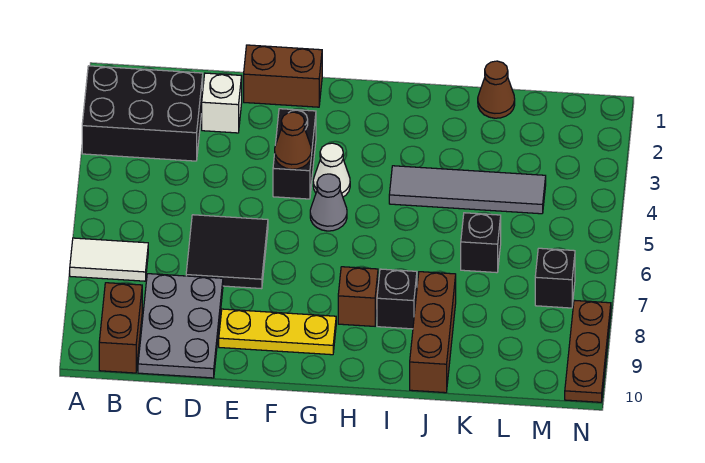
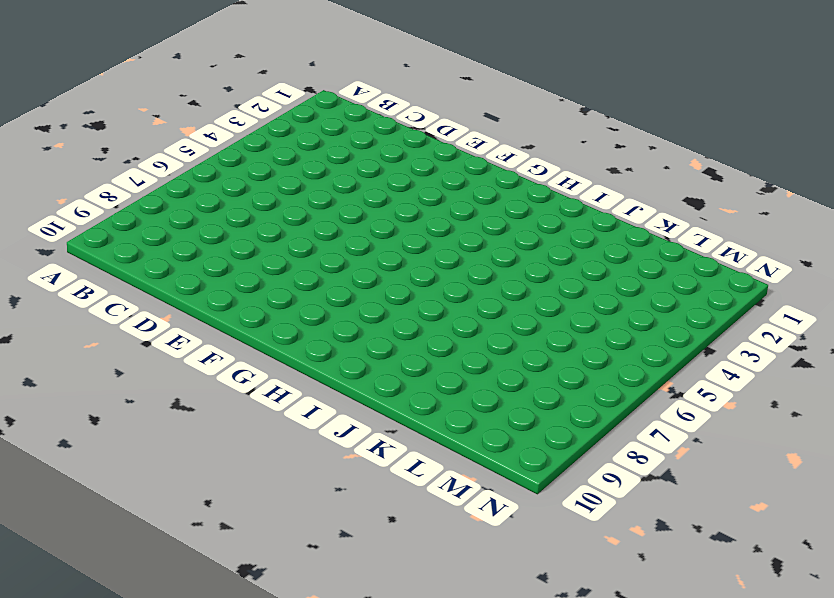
none -> black 2x3 brick [82,66,203,161]
none -> white 1x2 tile [70,238,148,281]
none -> brown 1x2 brick [99,283,142,373]

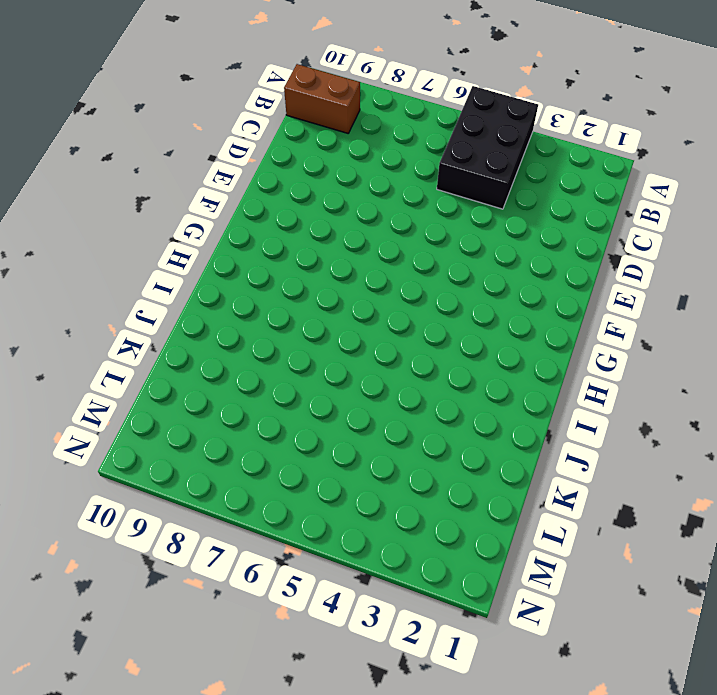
black 2x3 brick [437,86,538,209] -> black 2x3 brick moved to [82,66,203,161]
none -> white 1x2 tile [70,238,148,281]
none -> grey 2x3 plate [138,274,223,378]
none -> white 1x1 brick [202,73,242,133]

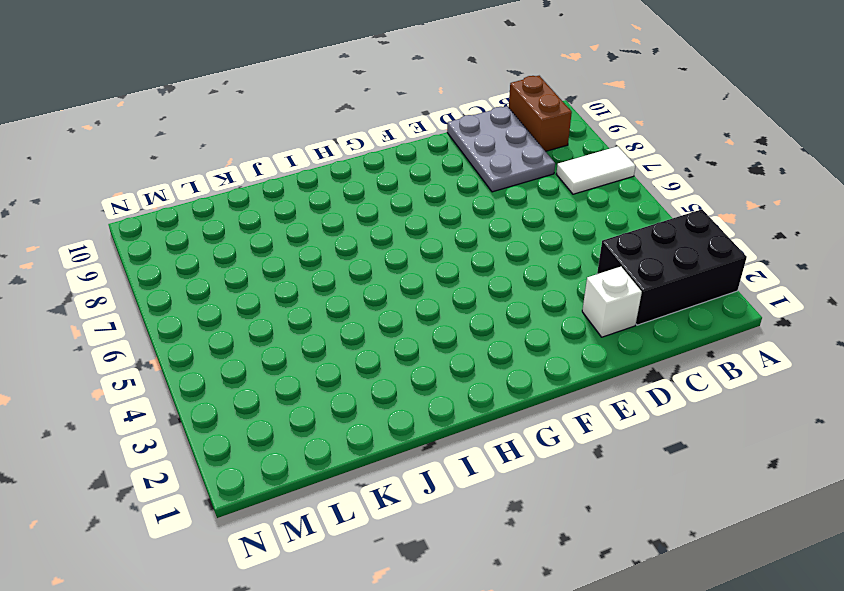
none -> black 2x2 tile [186,215,268,289]
none -> brown 1x2 brick [244,45,322,107]
none -> yellow 1x3 plate [219,309,336,355]

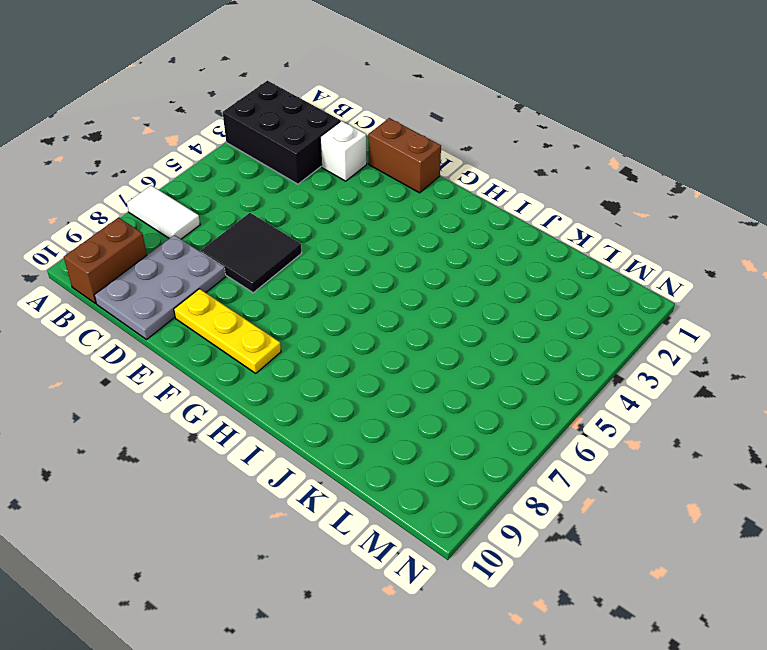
none -> black 1x2 brick [273,109,316,199]
none -> white 1x1 cone [313,143,350,197]
none -> grey 1x1 cone [310,174,347,231]

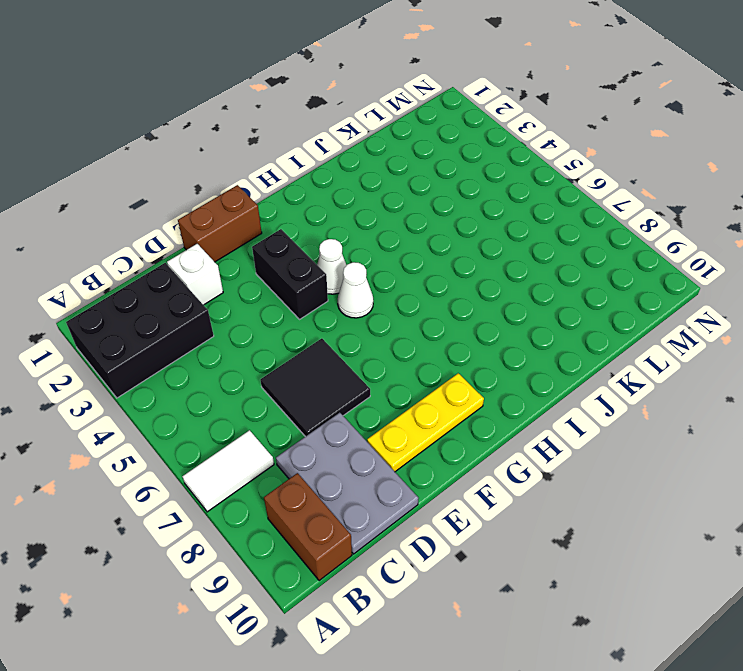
white 1x1 cone [338,262,373,318] -> grey 1x1 cone [310,174,347,231]
none -> brown 1x1 brick [338,267,378,326]
none -> grey 1x4 tile [389,166,546,214]
none -> black 1x1 brick [377,269,417,329]

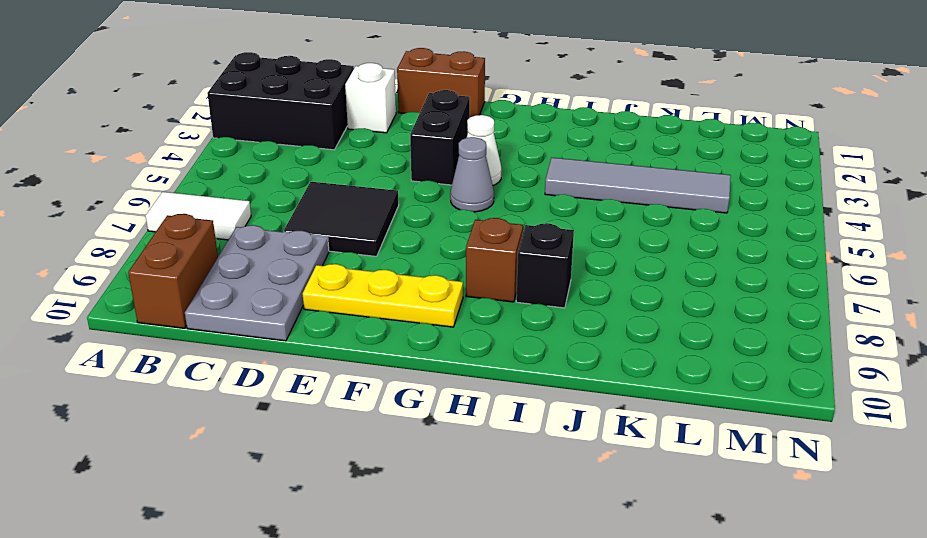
none -> brown 1x3 brick [410,272,456,393]
none -> brown 1x1 cone [478,61,515,118]
none -> black 1x1 brick [461,213,501,273]

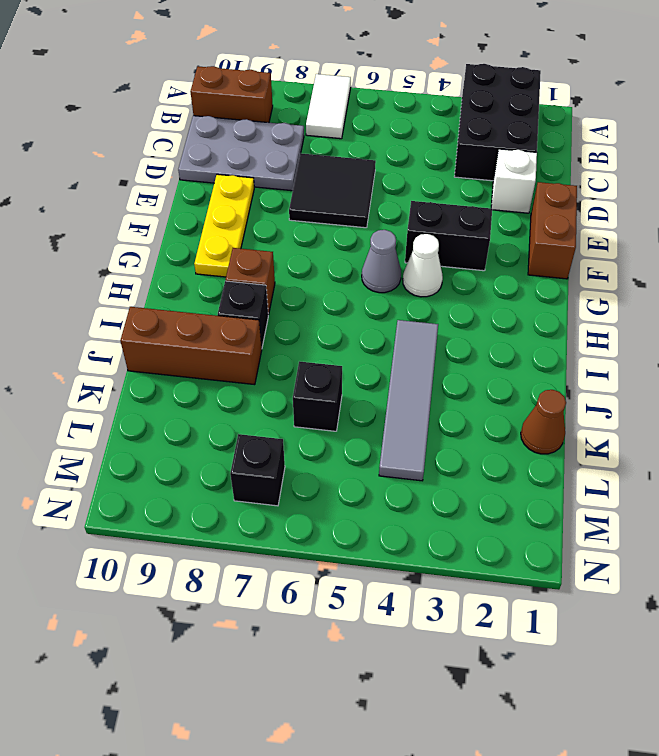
none -> brown 1x3 plate [565,300,611,402]
none -> brown 1x1 cone [275,112,311,169]

